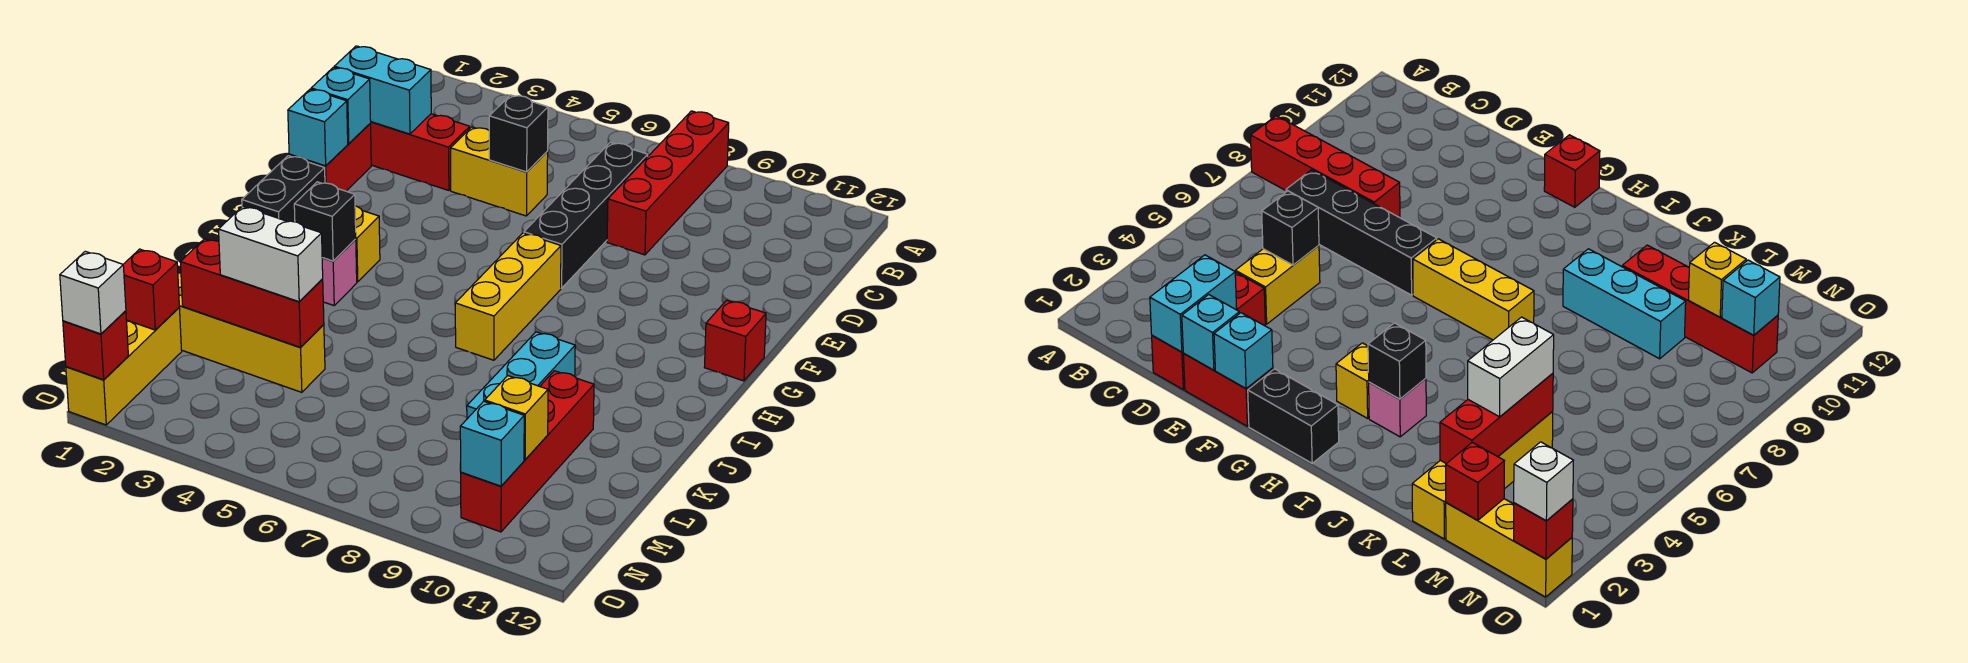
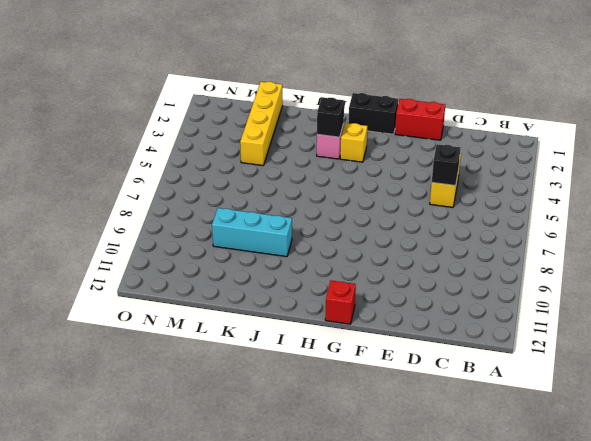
none -> red 1x4 brick [607,111,729,255]
none -> black 1x4 brick [524,142,648,288]
none -> red 1x3 brick [370,114,470,191]

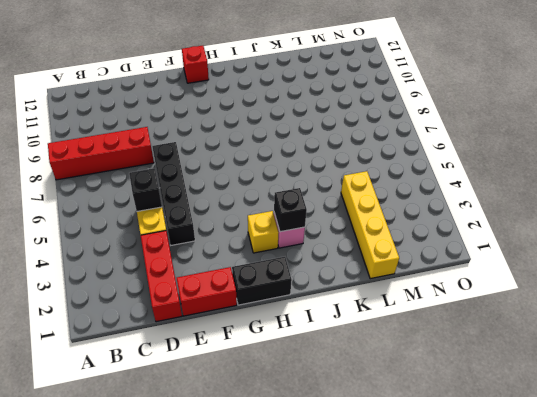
black 1x4 brick [152,142,195,245] -> black 1x4 brick turned to [524,142,648,288]
none -> yellow 1x3 brick [455,233,561,360]
none -> cyan 1x3 brick [467,332,575,419]
none -> red 1x4 brick [461,371,594,532]

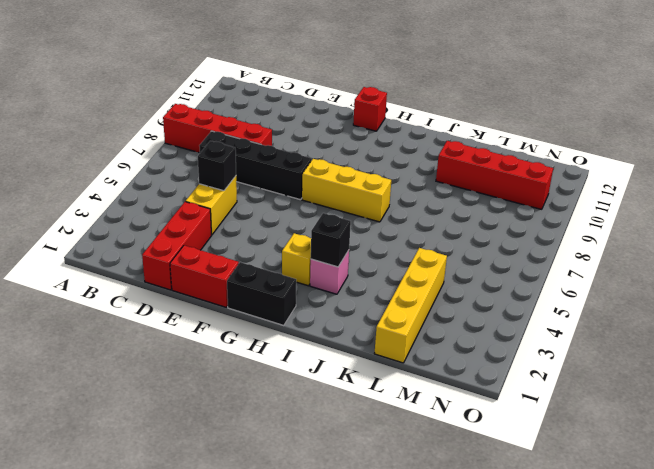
none -> cyan 1x3 brick [467,332,575,419]
none -> yellow 1x3 brick [66,308,182,425]
none -> cyan 1x2 brick [334,46,431,134]

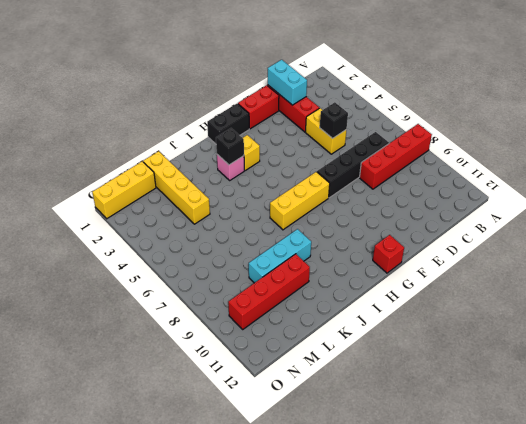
none -> cyan 1x1 brick [311,67,371,144]
none -> cyan 1x1 brick [288,89,348,166]
none -> red 1x3 brick [180,239,324,347]

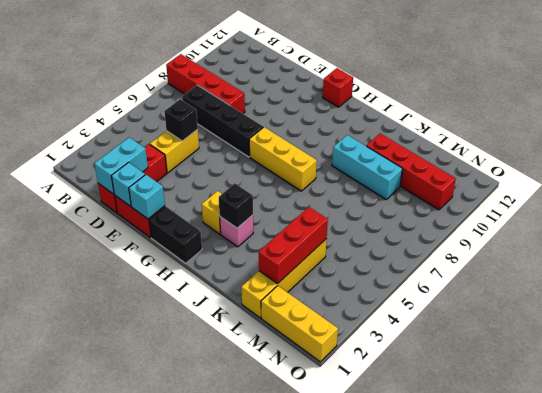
none -> red 1x1 brick [123,249,179,330]
none -> yellow 1x1 brick [485,376,548,460]
none -> cyan 1x1 brick [460,401,524,486]

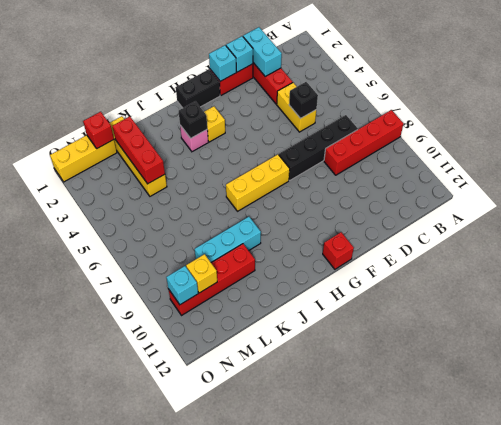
none -> red 1x1 brick [63,311,128,380]
none -> white 1x2 brick [219,206,323,302]
none -> white 1x1 brick [60,251,126,334]

